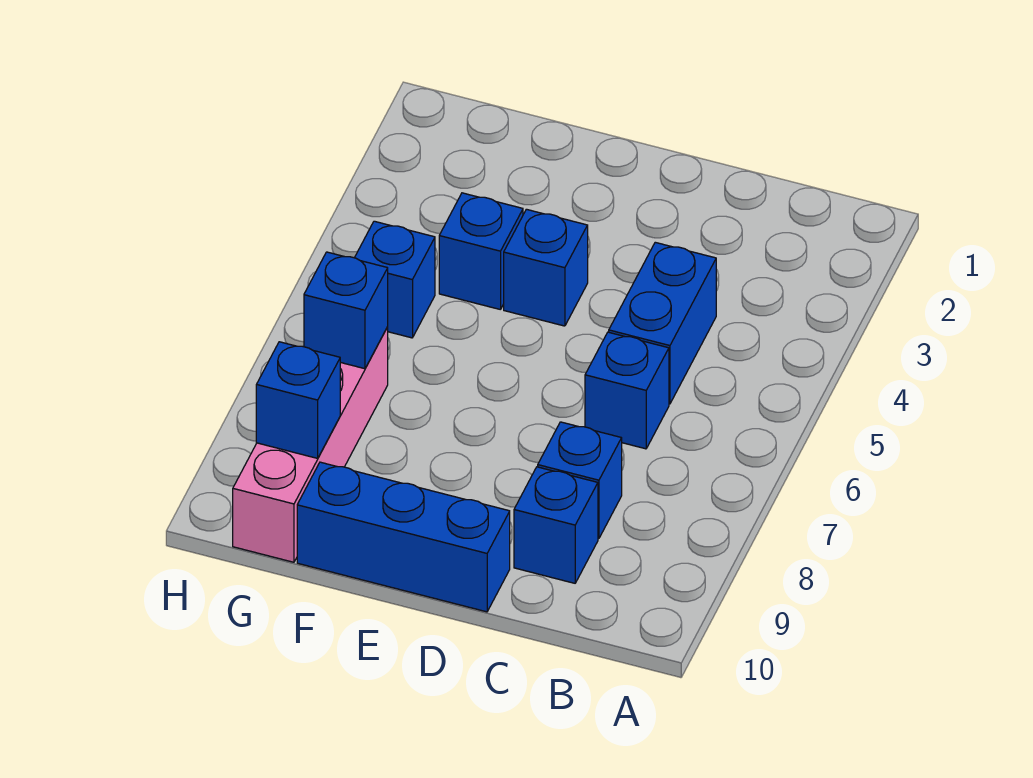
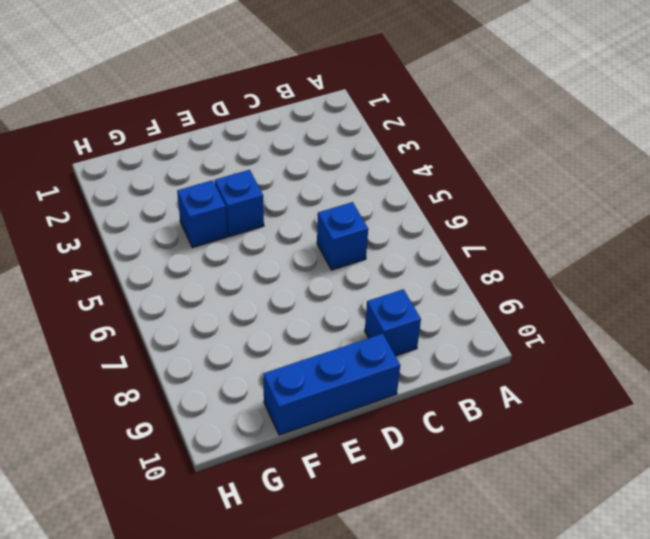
none -> blue 1x2 brick [609,242,716,404]
none -> blue 1x1 brick [538,422,622,539]

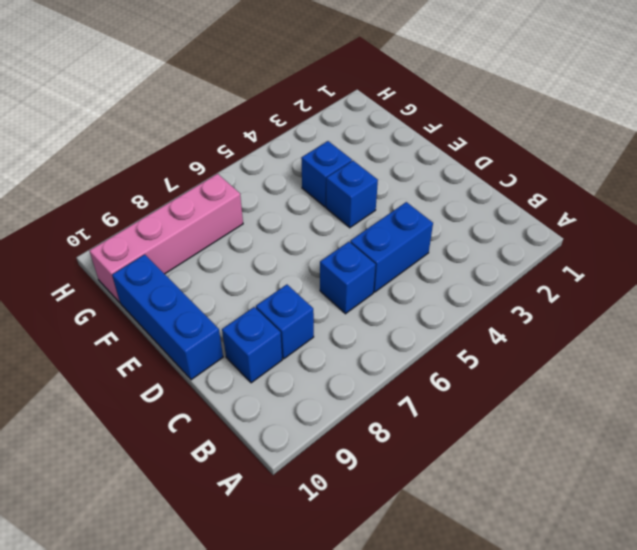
none -> blue 1x1 brick [355,221,435,338]
none -> blue 1x1 brick [304,252,388,369]

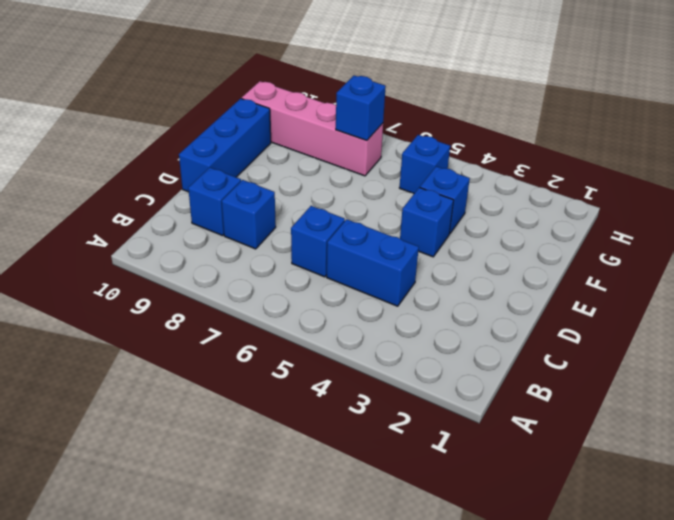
none -> blue 1x1 brick [256,342,340,458]

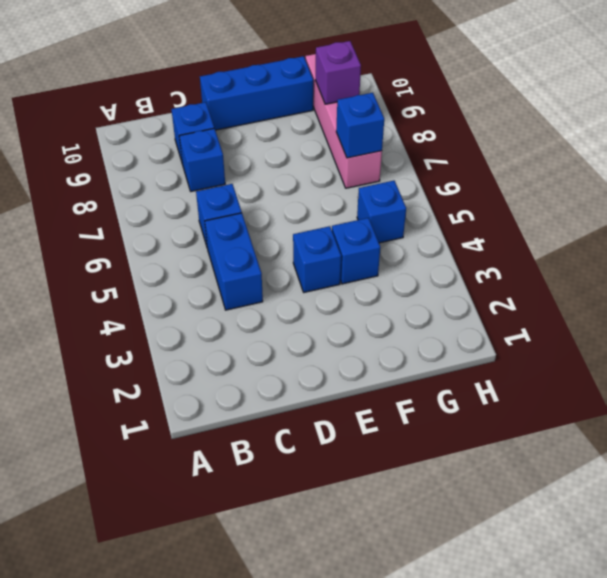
purple 1x1 brick [316,41,361,104] -> blue 1x1 brick [256,342,340,458]

